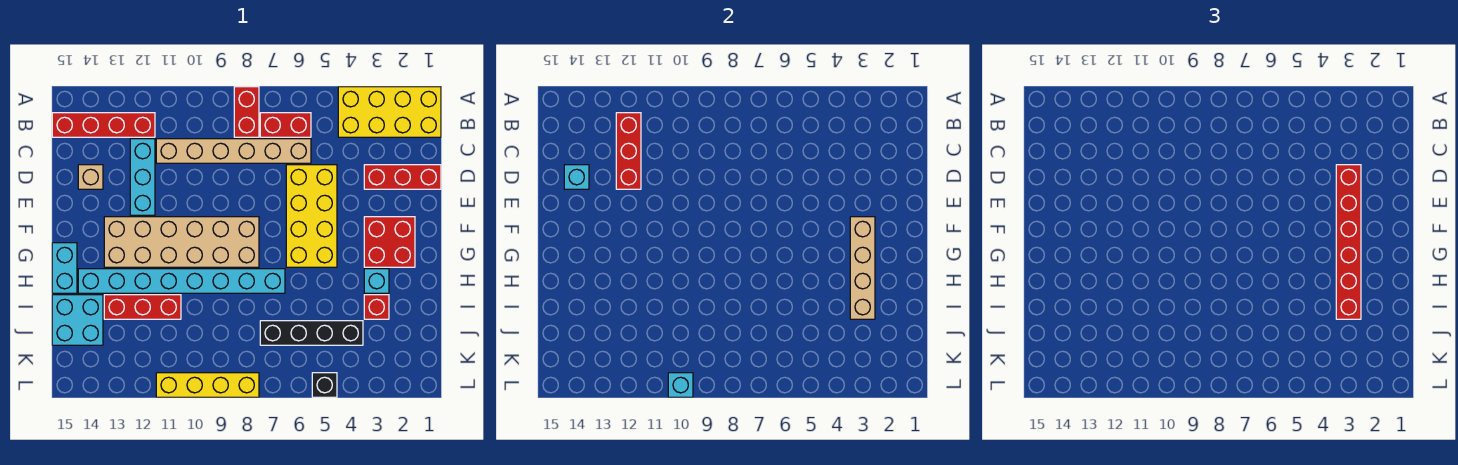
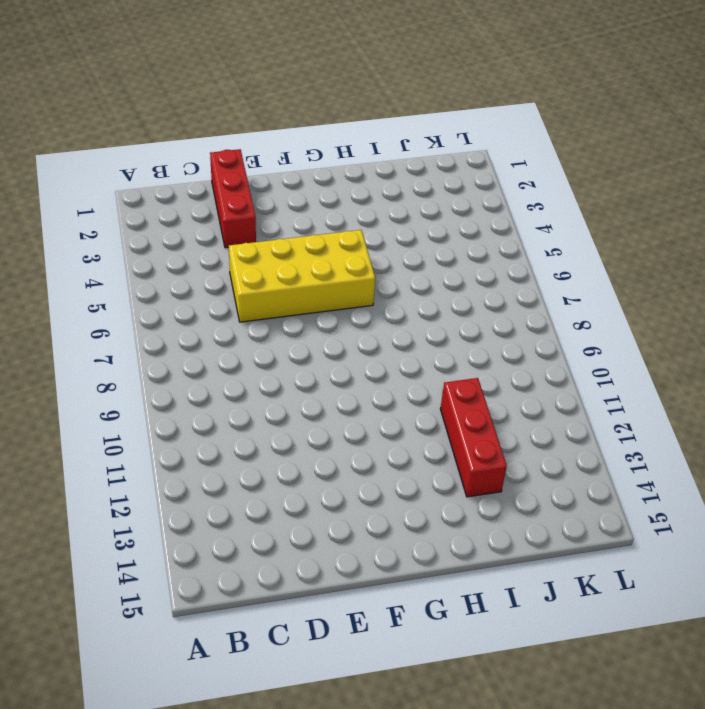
none -> yellow 2x4 brick [338,87,441,137]
none -> red 1x2 brick [234,87,259,137]
none -> red 1x2 brick [260,113,311,137]

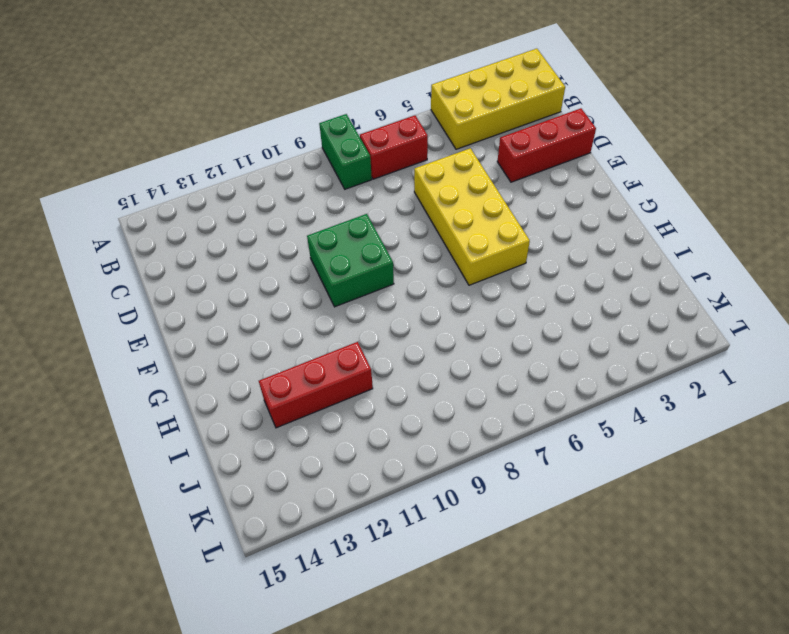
green 1x2 brick [319,114,372,189] -> red 1x2 brick [234,87,259,137]
green 2x2 brick [307,214,394,307] -> tan 2x6 brick [104,217,259,267]
none -> red 1x4 brick [52,113,155,137]
none -> tan 1x6 brick [156,139,311,163]
none -> cyan 1x3 brick [130,139,155,215]

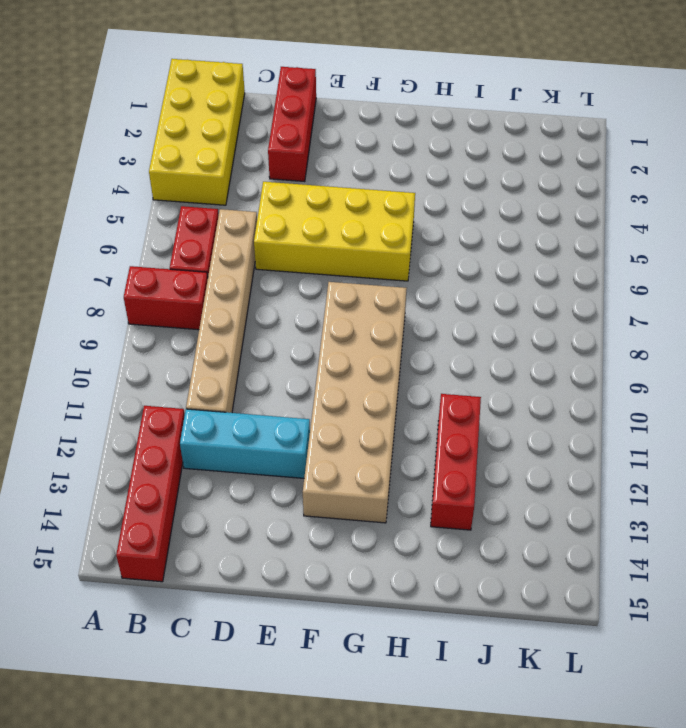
none -> tan 1x1 brick [78,165,103,189]
none -> red 2x2 brick [364,217,415,267]
none -> cyan 1x2 brick [52,243,77,293]

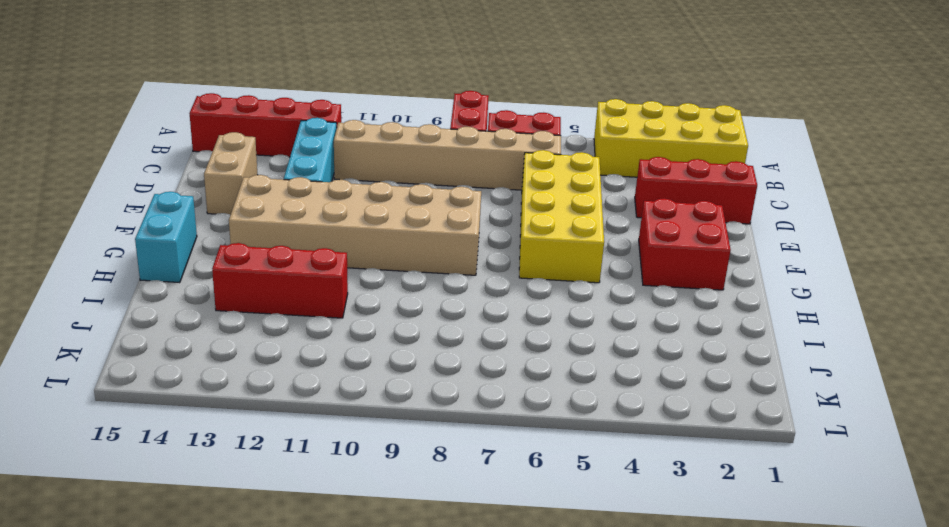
tan 1x2 brick [204,132,257,215] -> tan 1x1 brick [78,165,103,189]
none -> cyan 1x1 brick [364,269,389,293]
none -> cyan 1x8 brick [78,269,285,293]
none -> red 1x1 brick [364,295,389,319]

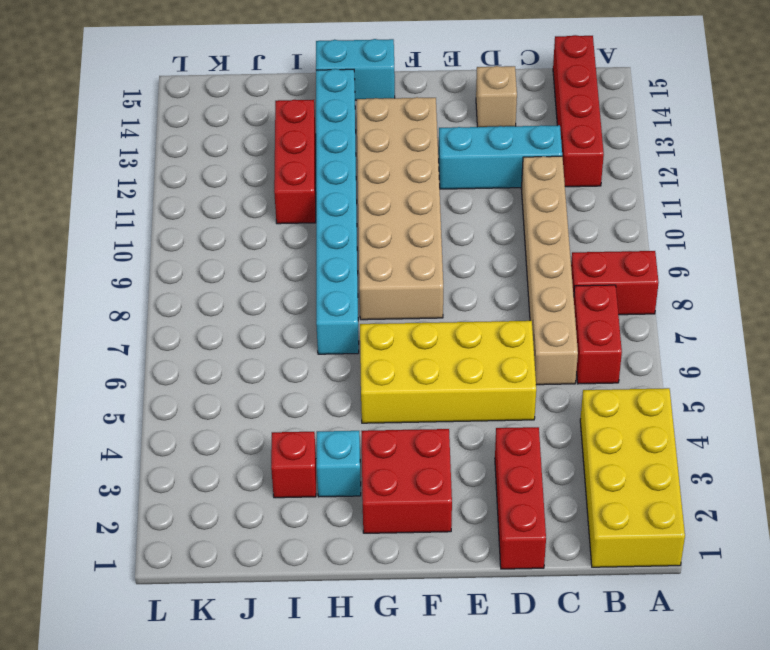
none -> cyan 2x2 brick [52,295,103,345]
none -> black 1x4 brick [260,321,363,345]
none -> black 1x1 brick [312,373,337,397]

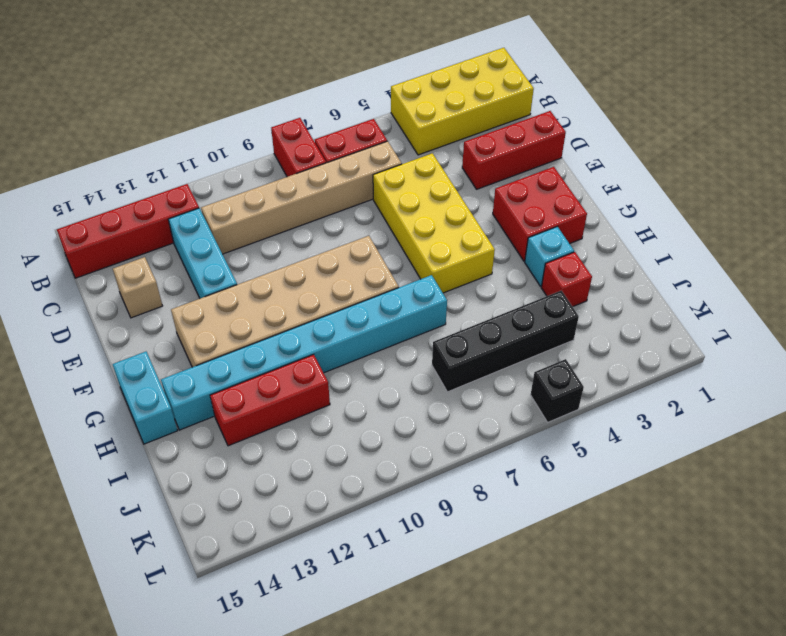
none -> cyan 2x2 brick [52,295,103,345]
none -> yellow 1x4 brick [156,373,259,397]
none -> red 1x3 brick [616,113,641,189]

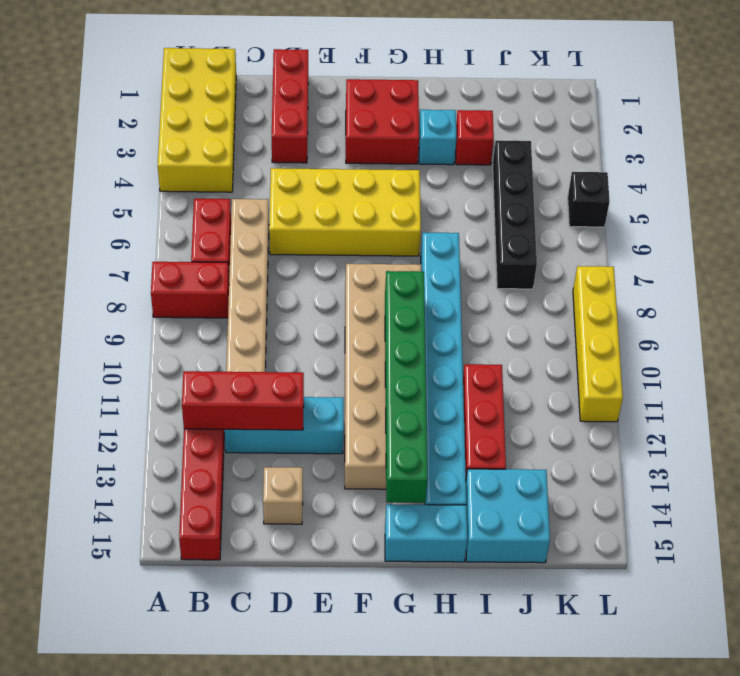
green 1x6 brick [385,271,428,503] -> none
none -> cyan 1x1 brick [564,165,589,189]
none -> tan 1x4 brick [850,217,875,319]
none -> cyan 1x1 brick [668,373,693,397]

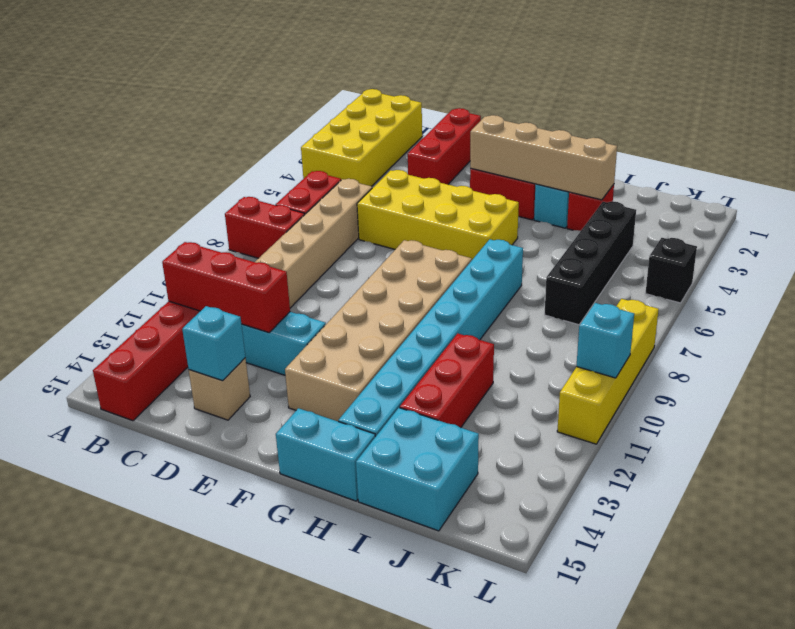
none -> red 1x6 brick [1336,165,1361,319]

